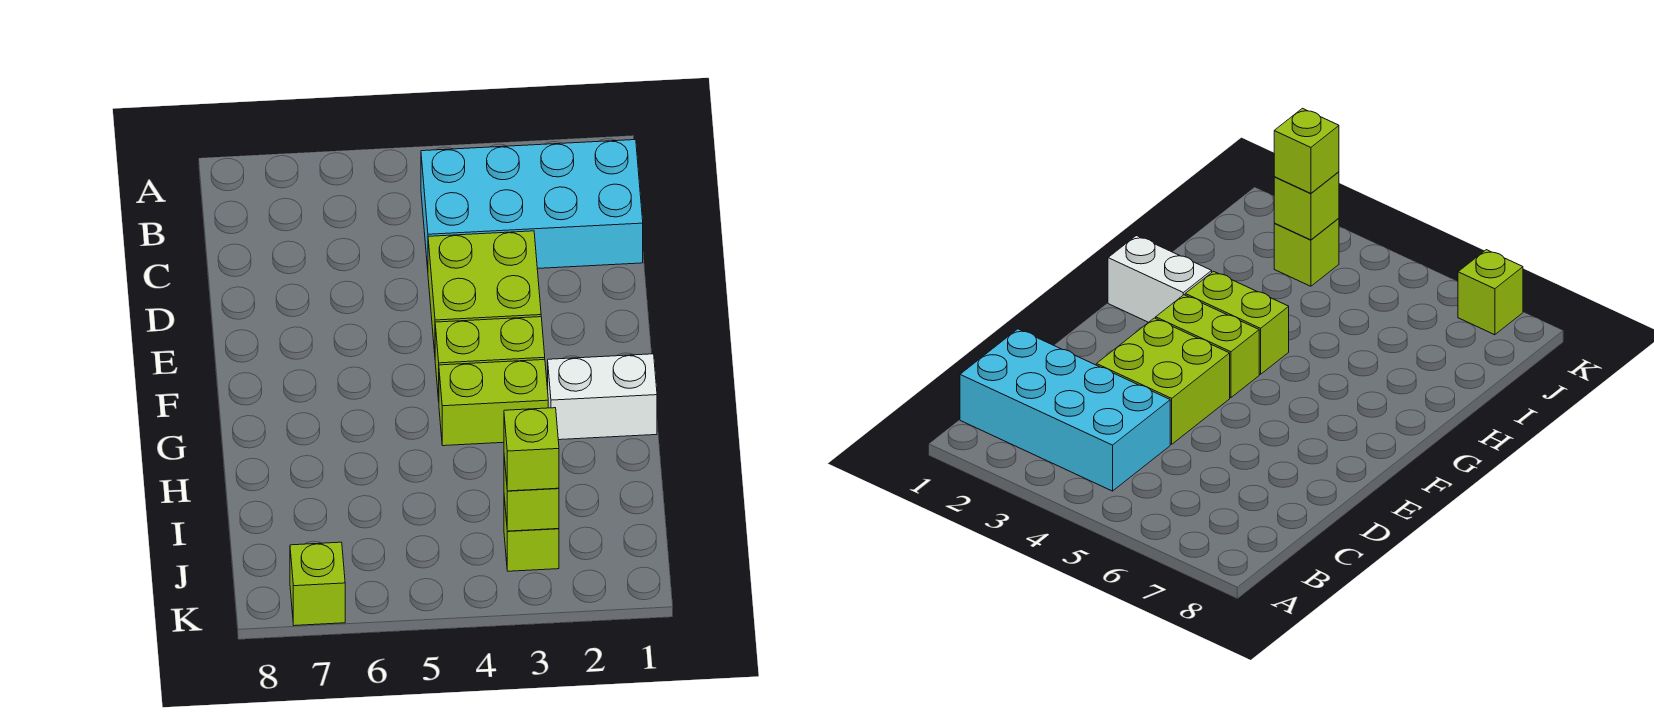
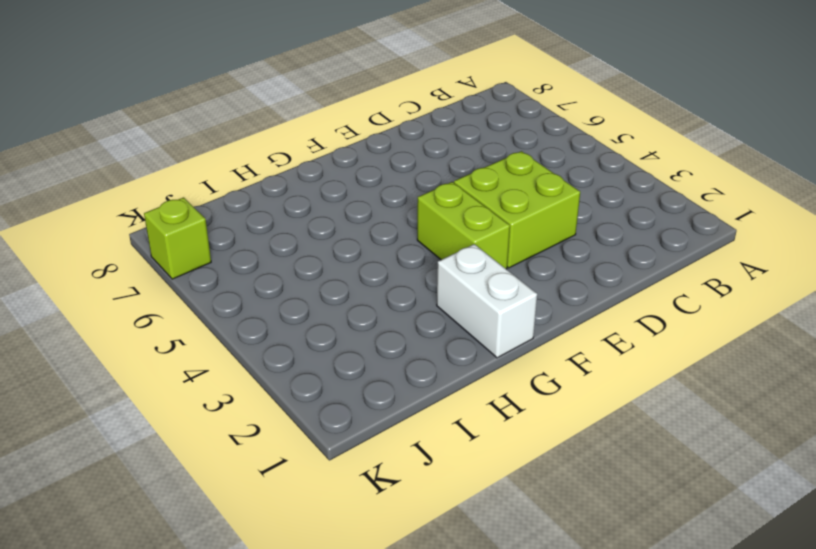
none -> cyan 2x4 brick [421,140,643,269]
none -> lime 1x2 brick [439,360,548,446]

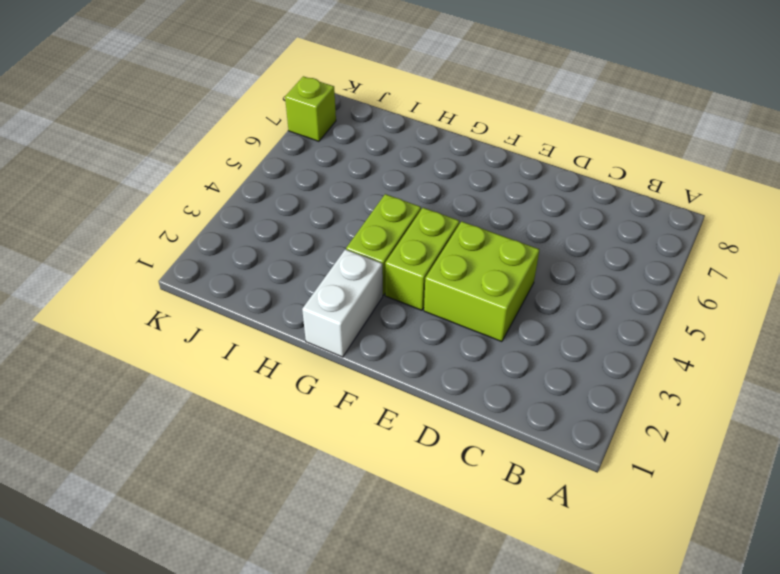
none -> cyan 2x4 brick [421,140,643,269]
none -> lime 1x1 brick [504,497,559,571]

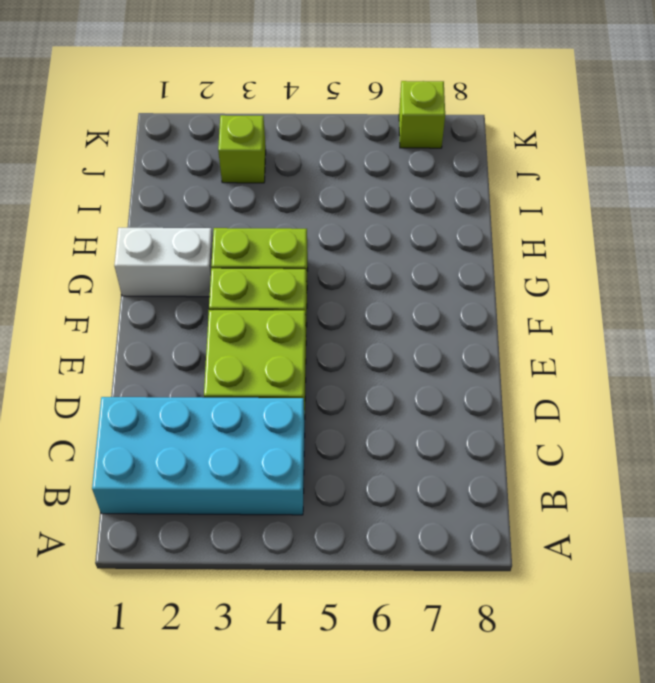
none -> lime 1x1 brick [504,457,559,531]
none -> lime 1x1 brick [504,408,559,491]

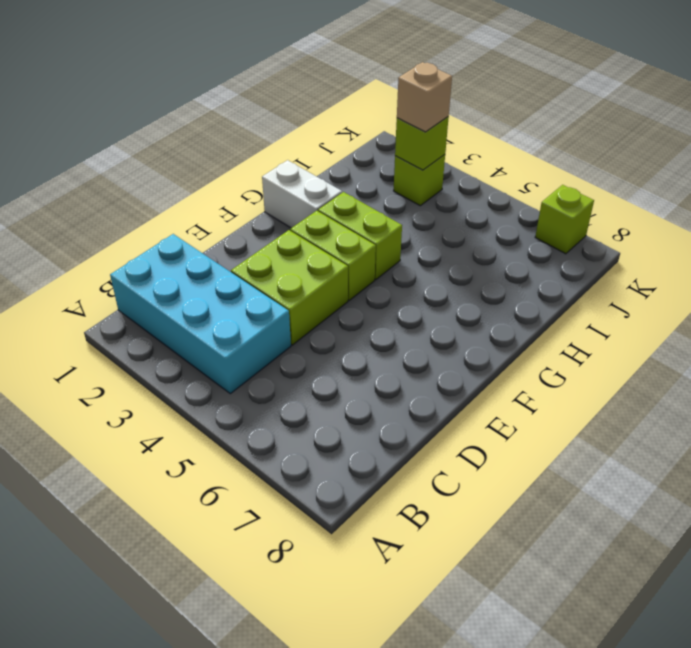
tan 1x1 brick [397,62,452,132] -> lime 1x1 brick [504,408,559,491]

